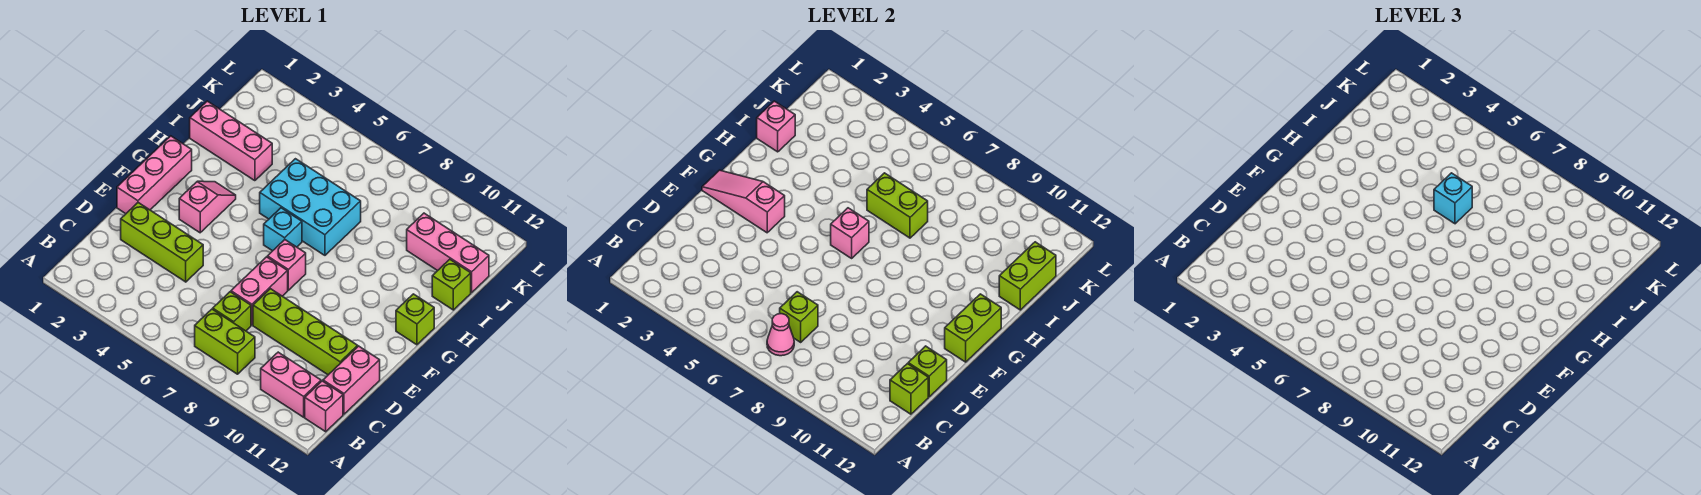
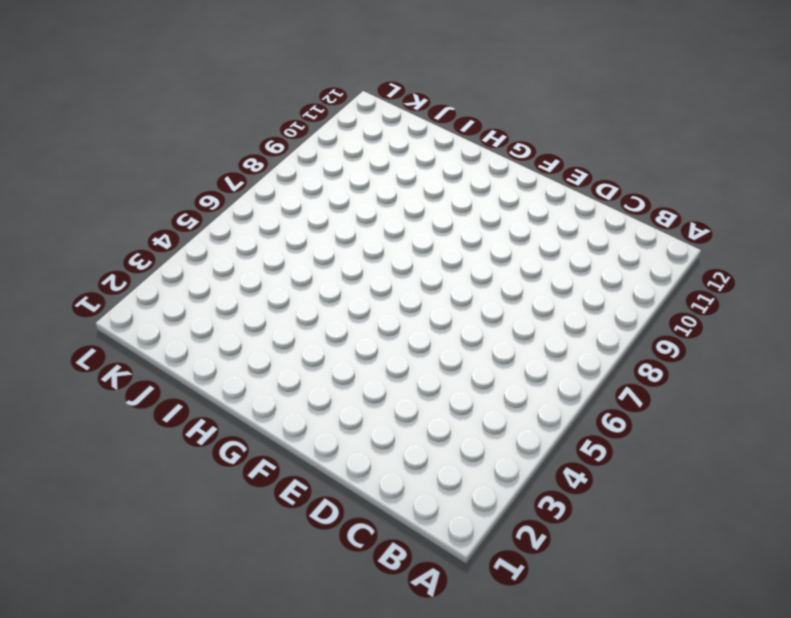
none -> lime 1x2 brick [195,309,255,374]
none -> pink 1x2 brick [261,352,321,417]
none -> pink 1x1 brick [305,381,343,432]

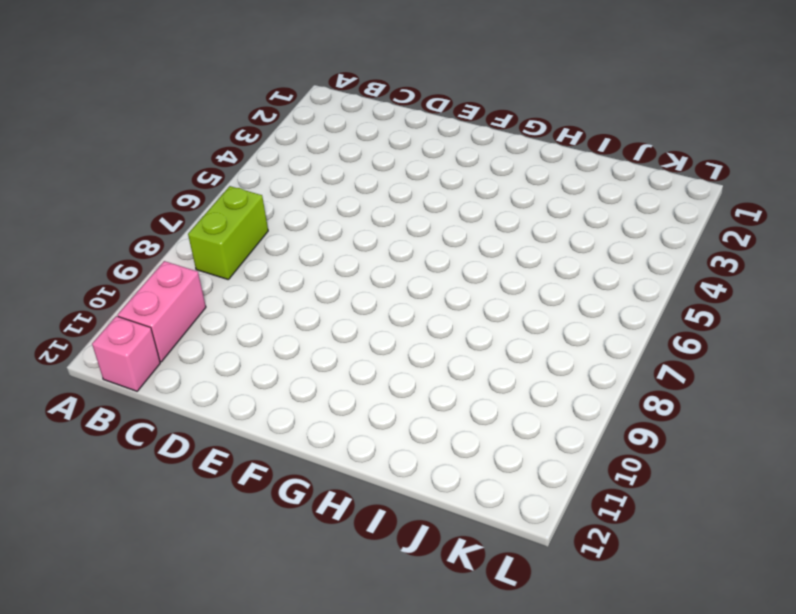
none -> lime 1x1 brick [213,292,251,331]
none -> pink 1x2 brick [323,346,380,414]
none -> lime 1x3 brick [121,203,203,282]

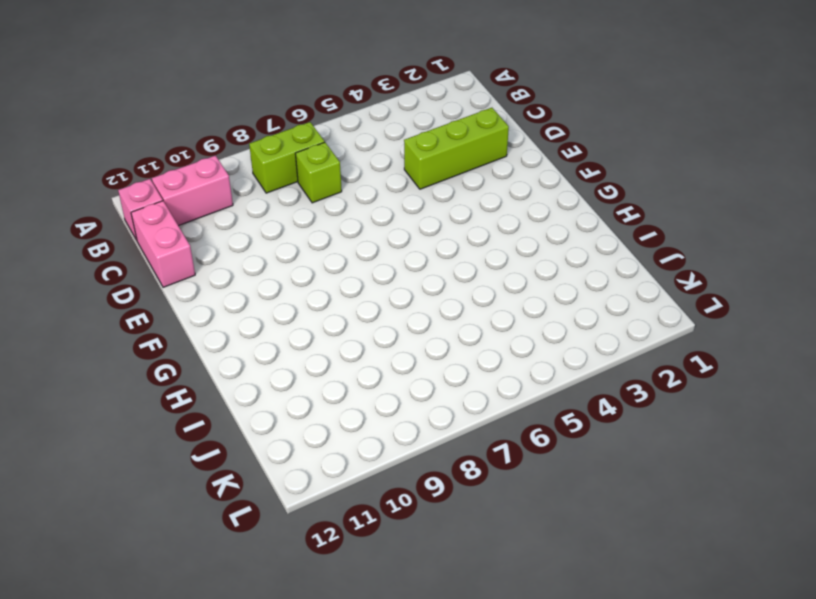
none -> pink 1x2 brick [231,257,288,325]
none -> lime 1x4 brick [253,289,358,375]
none -> pink 1x3 brick [117,136,192,214]

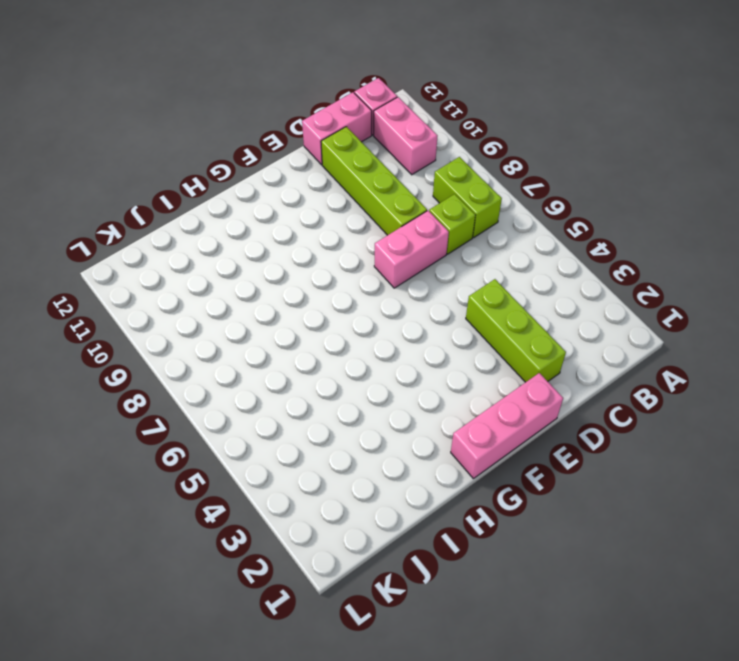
none -> pink 1x2 slope [179,181,236,233]
none -> pink 1x1 brick [267,240,306,290]
none -> cyan 1x1 brick [264,208,302,251]

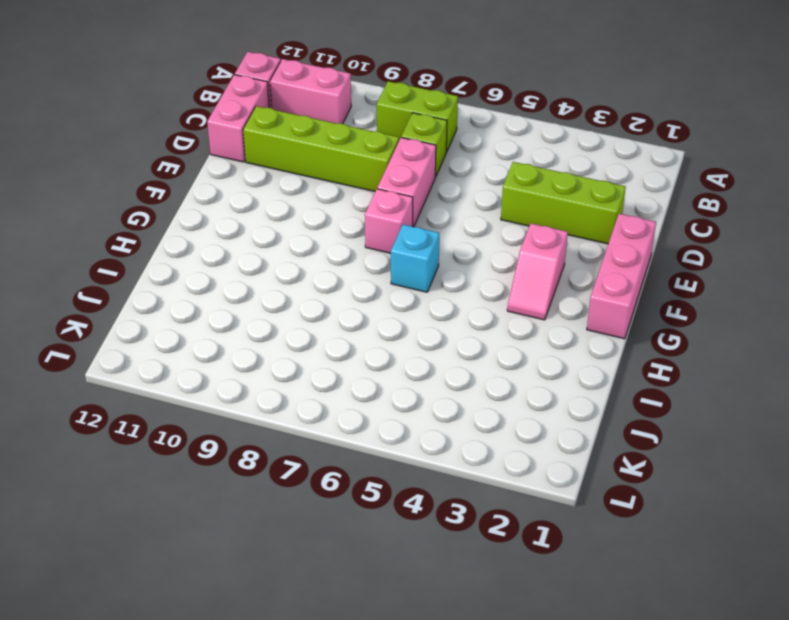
none -> lime 1x1 brick [396,294,434,345]
none -> cyan 2x3 brick [260,159,361,255]
none -> pink 1x3 brick [190,101,272,181]

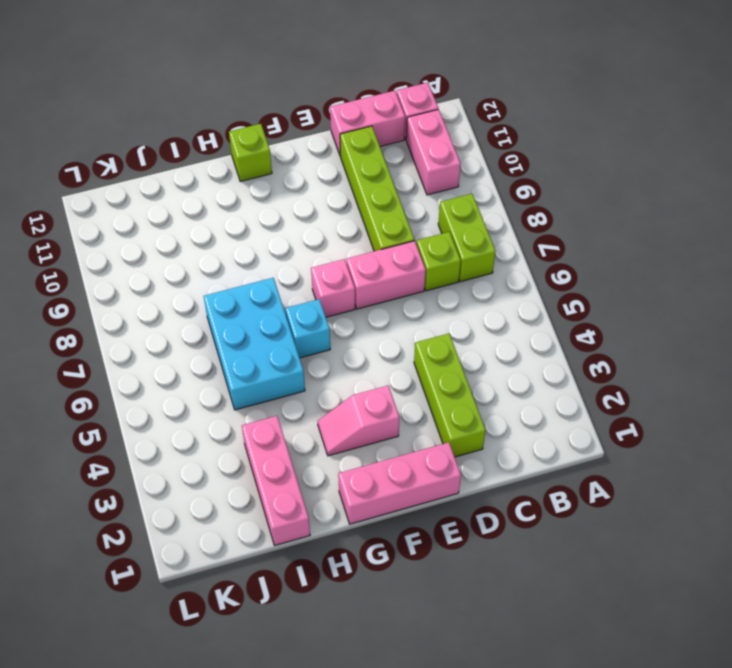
none -> lime 1x1 brick [432,259,471,310]
none -> pink 1x3 brick [407,213,489,293]
none -> pink 1x1 cone [767,314,794,356]

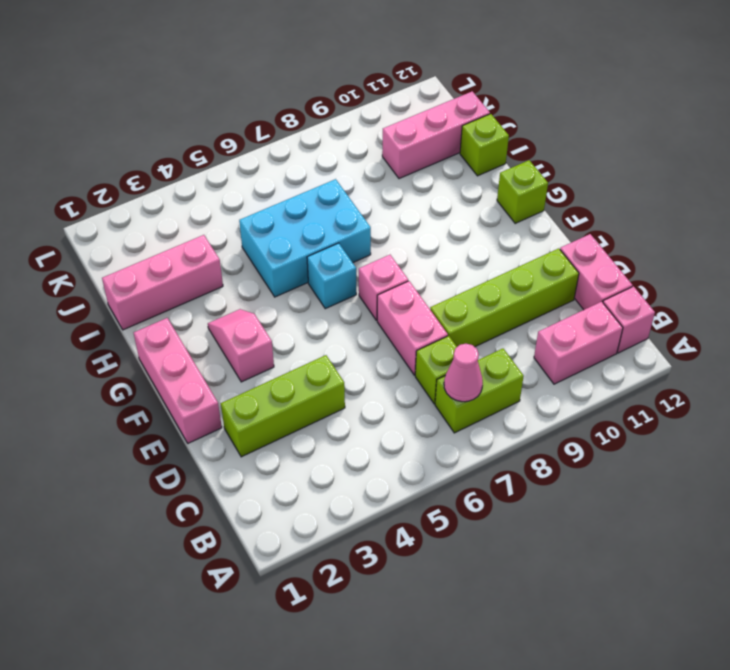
none -> lime 1x1 brick [780,292,818,342]
none -> lime 1x1 brick [890,364,928,414]
none -> lime 1x1 brick [908,346,947,397]

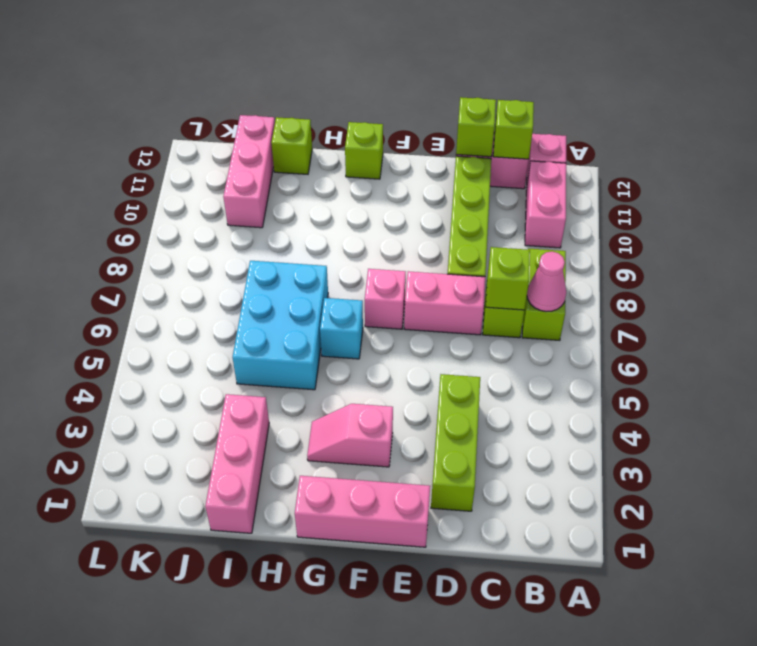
none -> pink 1x3 slope [702,170,785,233]
none -> lime 1x2 brick [945,294,1001,362]
none -> pink 1x1 brick [831,208,869,258]

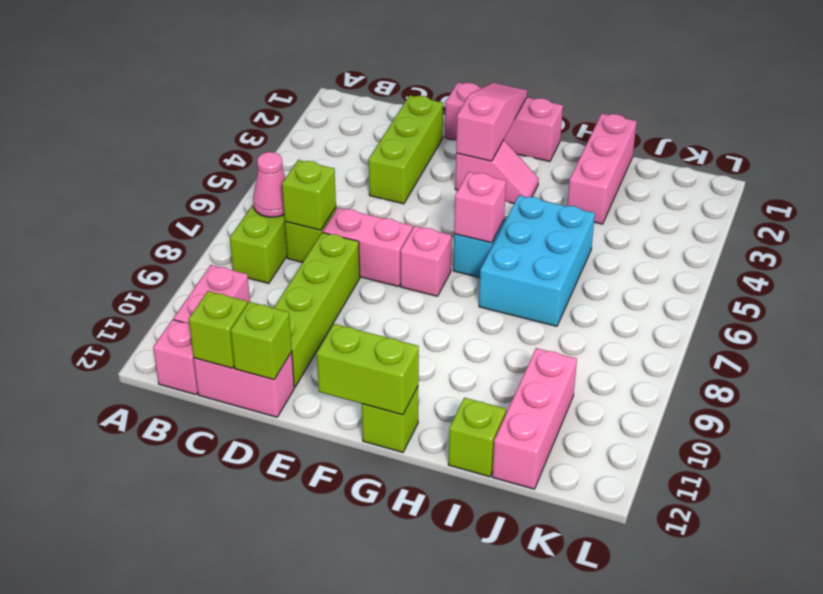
none -> pink 1x1 brick [757,101,795,152]
none -> lime 1x2 brick [867,173,928,238]
none -> lime 1x2 brick [999,242,1056,310]

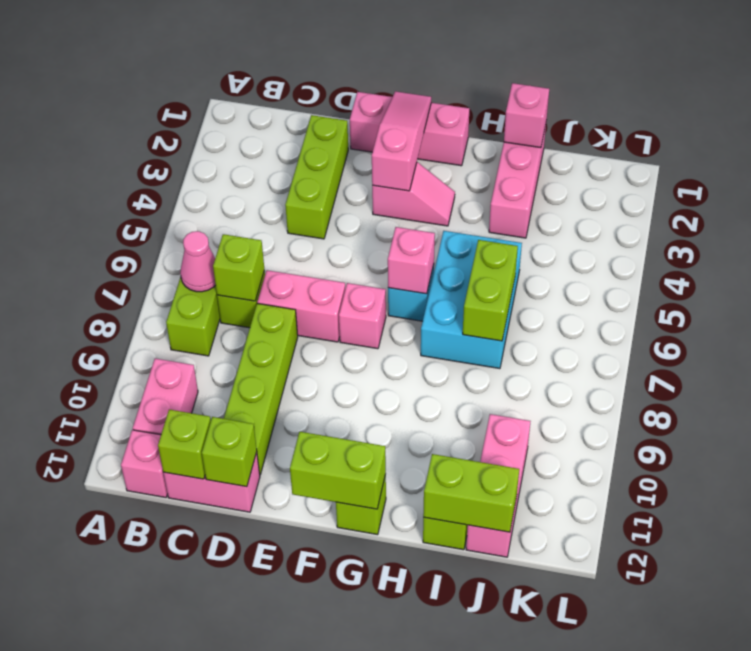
none -> cyan 1x1 brick [1434,173,1472,224]

